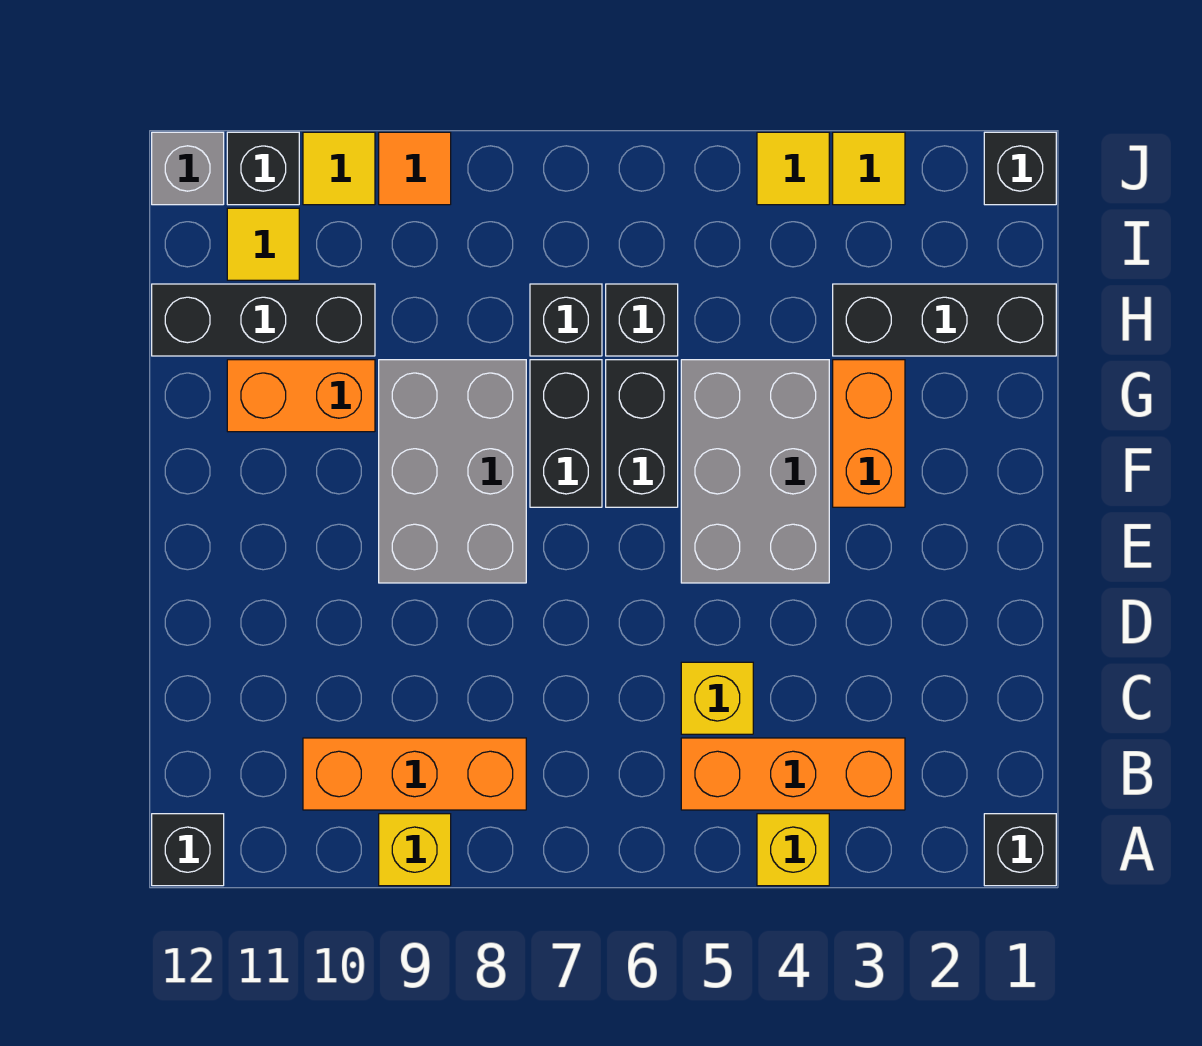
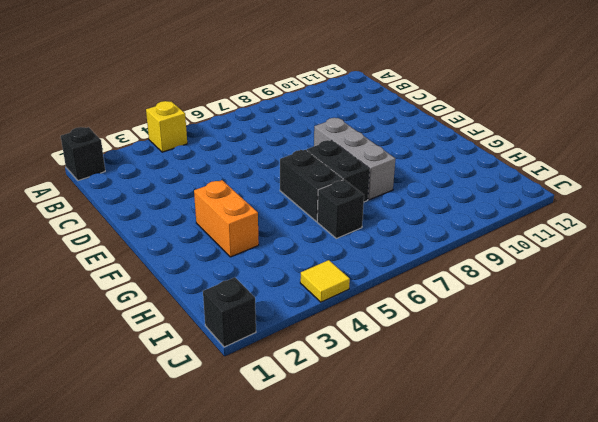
grey 1x3 brick [314,118,396,200] -> grey 2x3 brick [379,360,526,583]
none -> yellow 1x1 brick [379,814,451,886]
none -> black 1x1 brick [152,814,224,886]
none -> orange 1x3 brick [681,738,905,810]

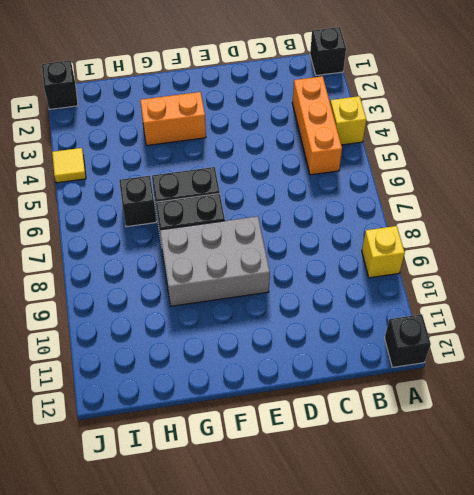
none -> orange 1x3 brick [303,738,526,810]
none -> yellow 1x1 brick [681,662,753,734]
none -> grey 2x3 brick [681,360,829,583]

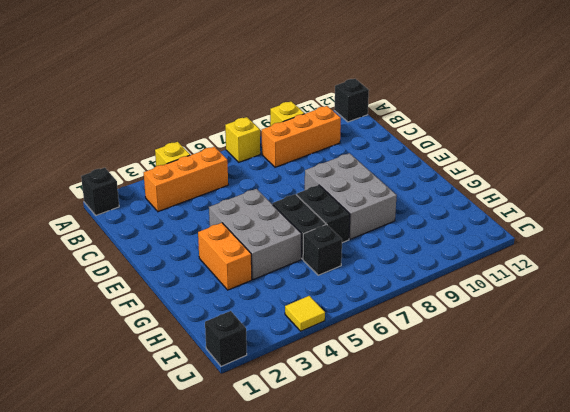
yellow 1x1 brick [225,117,260,162] -> yellow 1x1 brick moved to [681,662,753,734]
none -> orange 1x2 brick [227,360,375,432]
none -> black 1x3 brick [833,284,1056,356]
none -> black 1x1 brick [530,284,602,356]

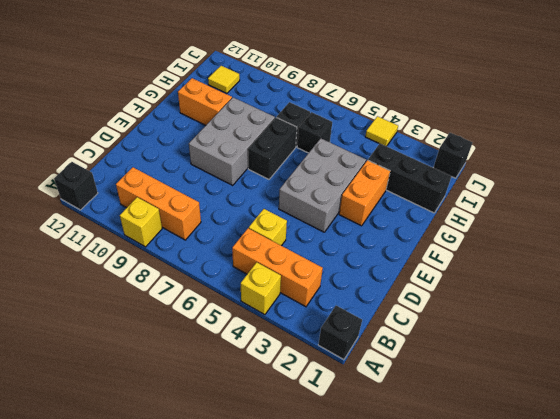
none -> black 1x2 brick [606,360,678,507]
none -> black 1x3 brick [152,284,375,356]
none -> yellow 1x1 tile [833,132,905,205]

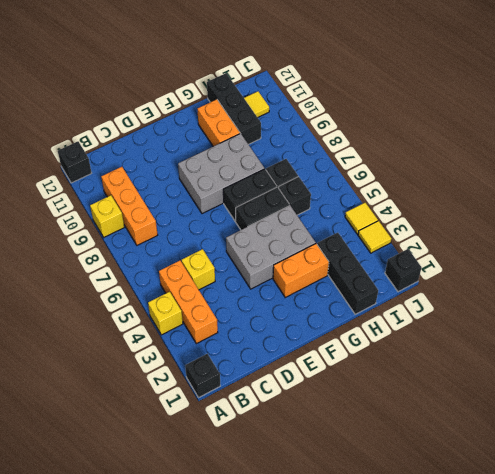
none -> orange 1x1 tile [379,132,451,205]
none -> yellow 1x1 tile [303,132,375,205]
none -> black 1x1 brick [227,132,299,205]

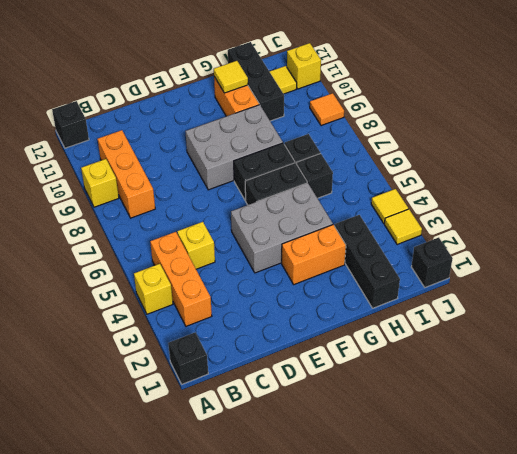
yellow 1x1 tile [214,61,248,93] -> yellow 1x1 tile moved to [303,132,375,205]
yellow 1x1 brick [287,43,321,89] -> black 1x1 brick [227,132,299,205]
none -> grey 1x1 brick [152,132,224,205]

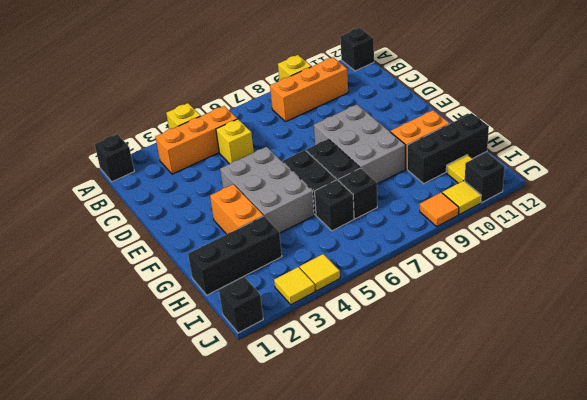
none -> grey 1x1 brick [152,132,224,205]

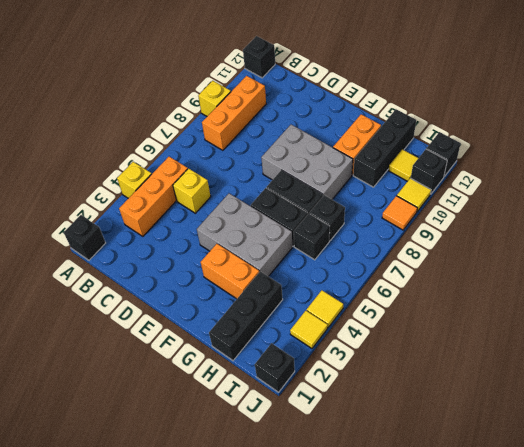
black 1x1 brick [426,132,461,177] -> grey 1x1 brick [152,132,224,205]

